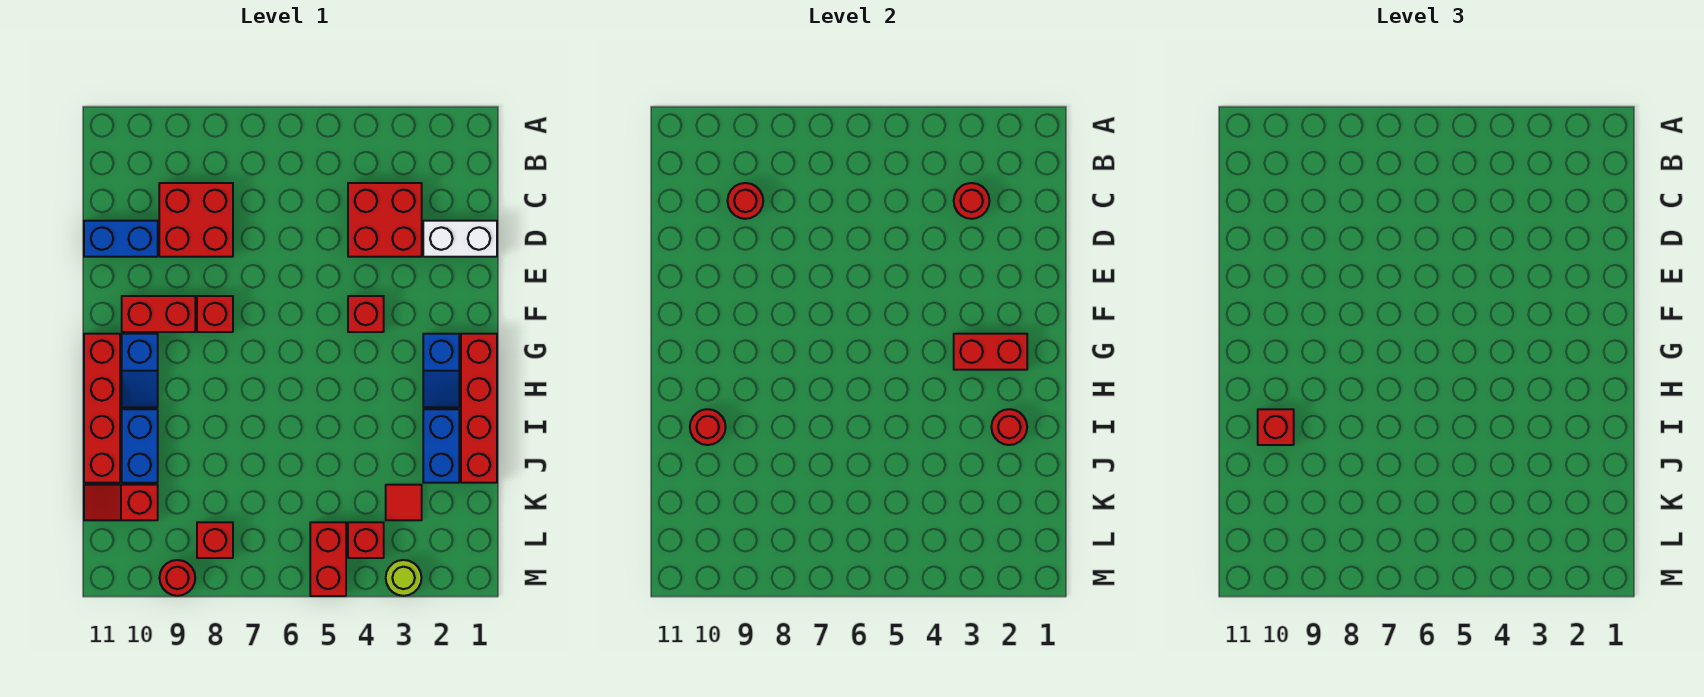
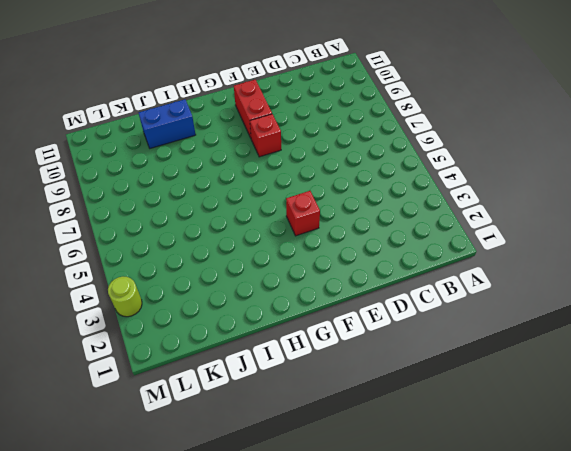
none -> red 2x2 brick [348,183,422,257]
none -> red 2x2 brick [159,183,233,257]
none -> white 1x2 brick [423,221,497,257]

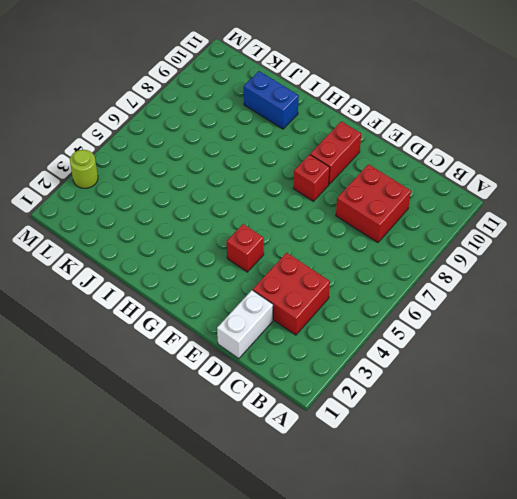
none -> blue 1x2 brick [84,221,158,257]
none -> red 1x4 brick [461,334,497,483]
none -> blue 1x2 slope [423,334,459,407]

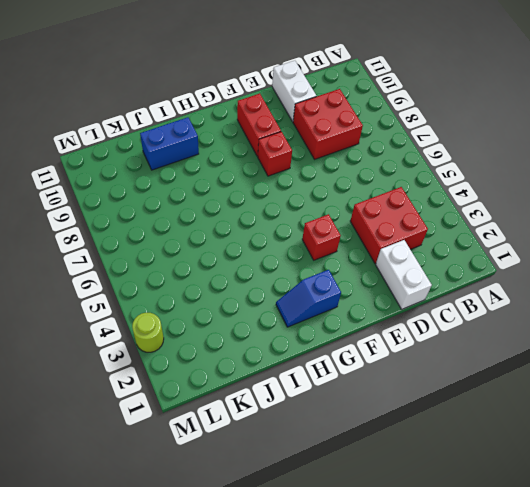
white 1x2 brick [272,61,316,121] -> blue 1x2 brick [84,221,158,257]
none -> red 1x4 brick [461,334,497,483]
none -> blue 1x2 slope [122,334,158,407]
none -> red 1x4 brick [84,334,120,483]

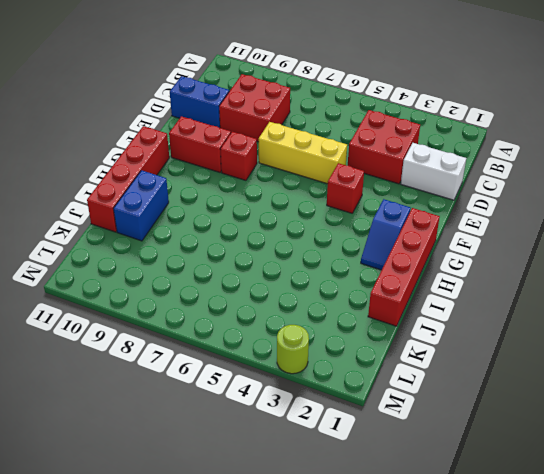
yellow 1x3 brick [259,122,347,184] -> none
none -> blue 1x2 slope [122,334,158,407]
none -> blue 1x2 brick [423,409,459,483]
none -> red 1x1 tile [386,485,422,520]

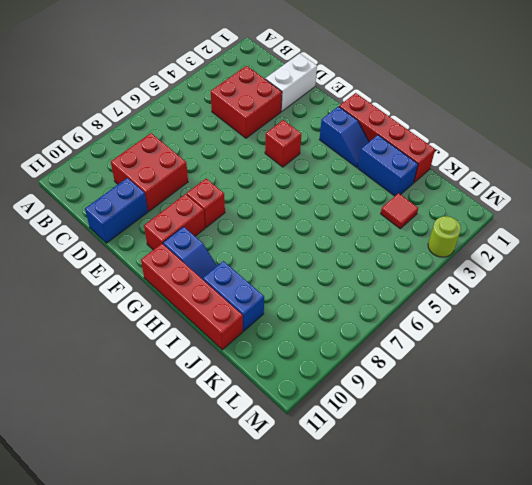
none -> red 1x2 slope [84,485,158,520]
none -> red 1x1 brick [348,522,384,558]
none -> red 1x2 brick [310,522,346,596]

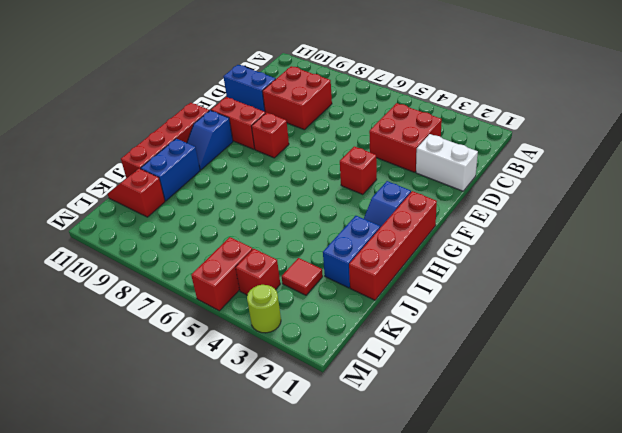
none -> red 1x1 brick [197,522,233,558]
none -> red 1x1 round brick [160,560,195,596]
none -> red 1x1 round brick [954,183,989,219]

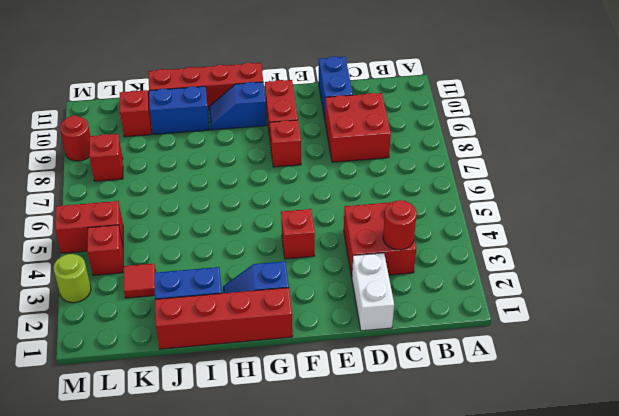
none -> red 1x1 round brick [728,183,763,219]
none -> red 1x2 brick [954,334,1027,370]
none -> red 1x1 round brick [991,409,1027,445]

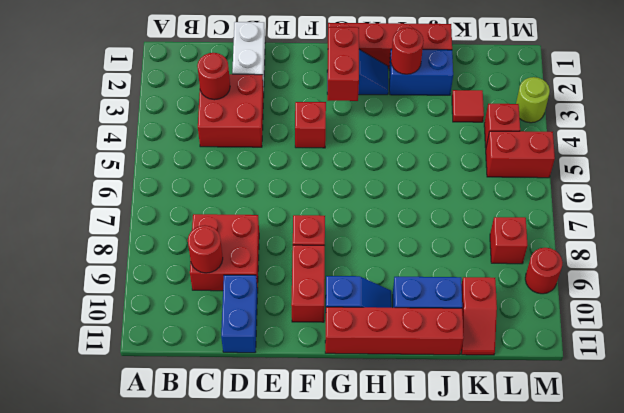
none -> red 1x1 round brick [690,409,726,445]
none -> red 1x1 brick [1258,409,1294,445]

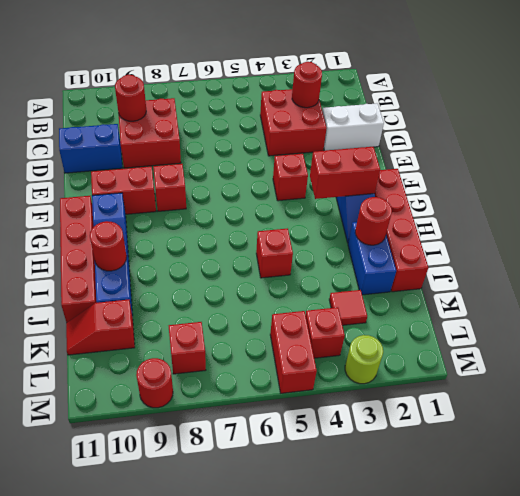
red 1x1 brick [256,228,293,278] -> red 1x1 brick moved to [1258,409,1294,445]

